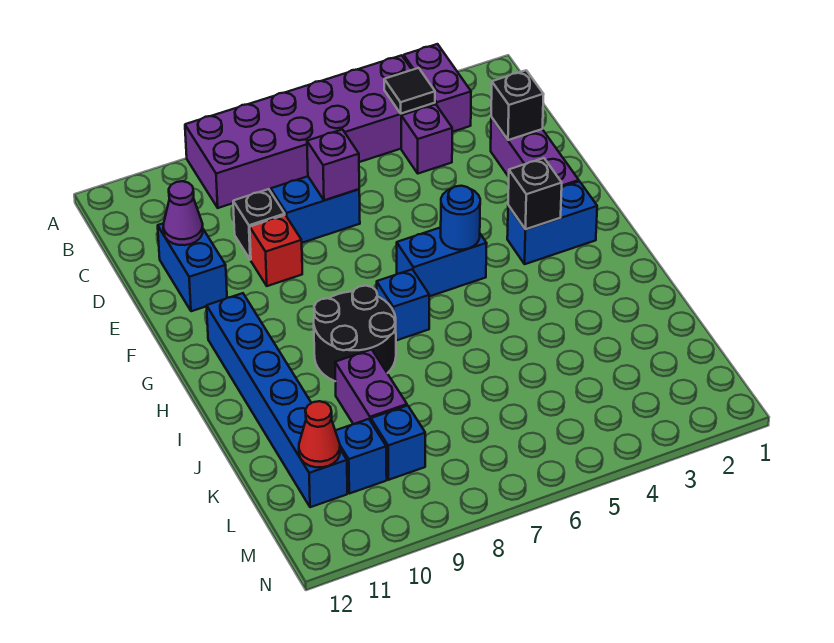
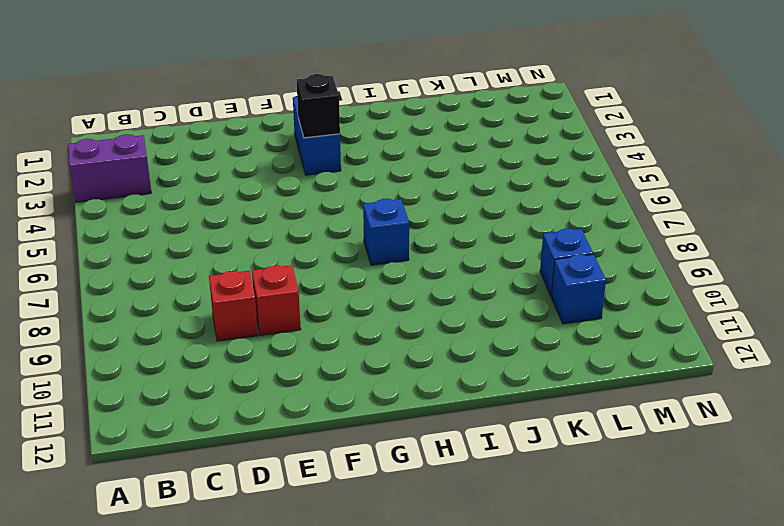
red 1x1 brick [209,271,258,341] -> black 1x1 brick [233,189,285,260]
none -> purple 2x6 brick [185,55,435,208]
none -> purple 1x1 brick [401,104,452,173]
none -> purple 1x3 brick [491,117,579,187]

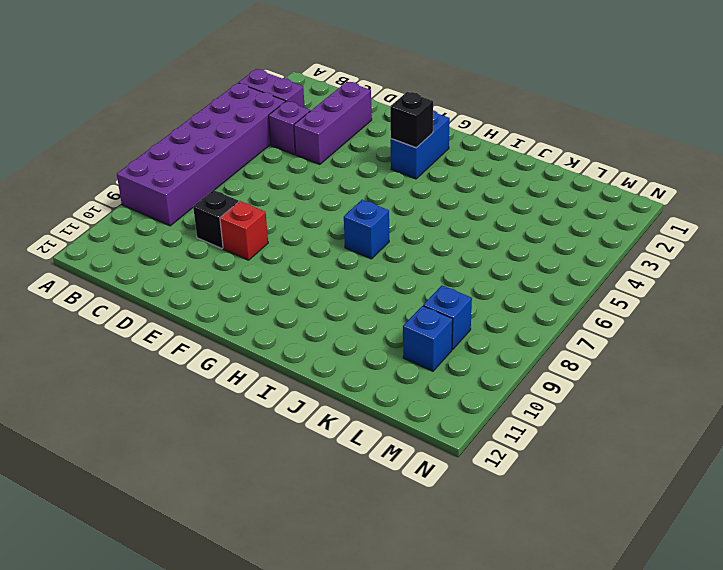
purple 1x3 brick [294,82,372,165] -> purple 1x3 brick turned to [491,117,579,187]
none -> blue 1x2 brick [271,176,360,243]
none -> blue 1x2 brick [158,223,227,311]
none -> blue 1x2 brick [397,227,487,296]

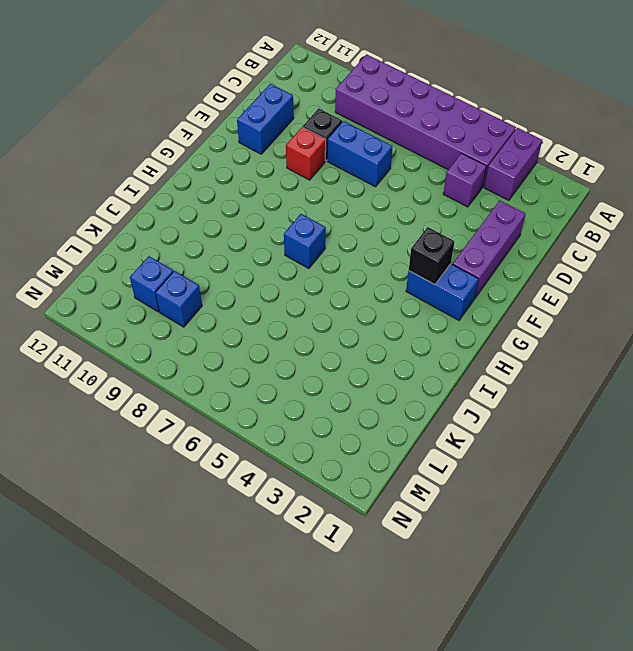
none -> blue 1x2 brick [397,227,487,296]
none -> blue 1x6 brick [207,293,347,507]
none -> black 2x2 round brick [314,286,396,381]

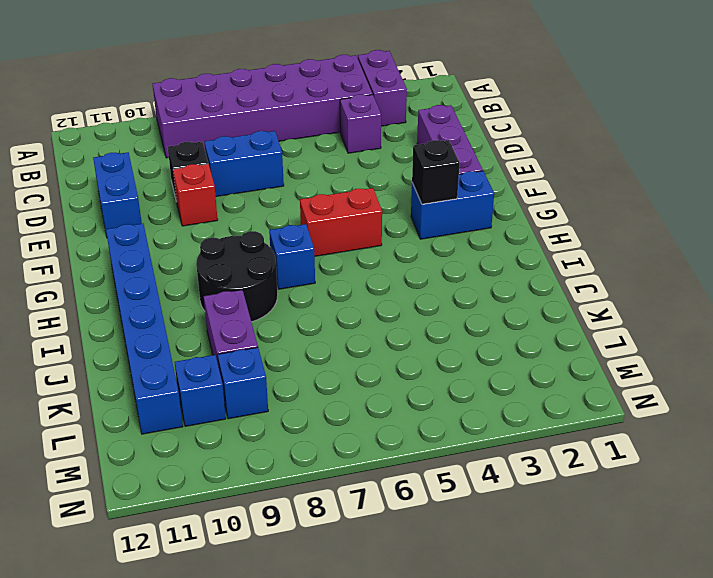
red 1x2 brick [300,188,382,256] -> blue 1x2 brick [397,227,487,296]
none -> black 1x1 tile [384,68,435,113]
none -> black 1x1 brick [491,70,544,140]
none -> purple 1x1 brick [307,129,359,200]

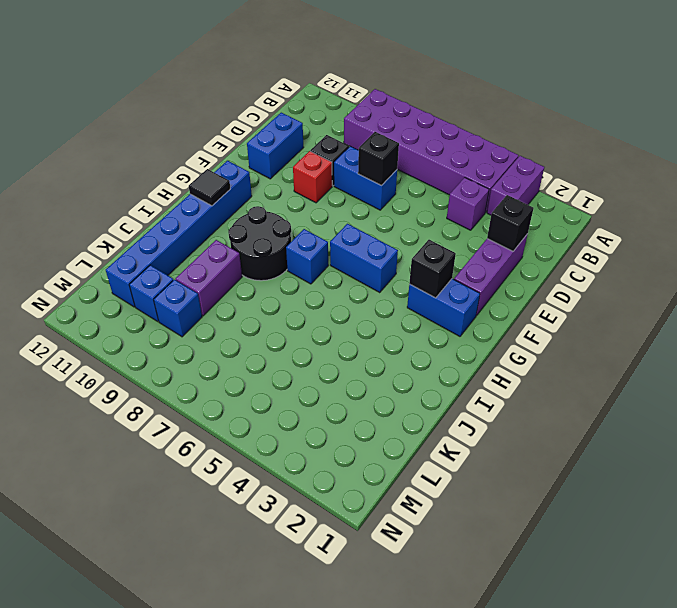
black 1x1 brick [358,132,399,186] -> purple 1x1 brick [307,129,359,200]
black 1x1 tile [189,169,230,206] -> black 1x1 tile moved to [384,68,435,113]
none -> purple 1x1 cone [163,181,203,245]
none -> blue 1x1 round brick [441,186,480,250]
none -> red 1x1 cone [299,401,340,467]

